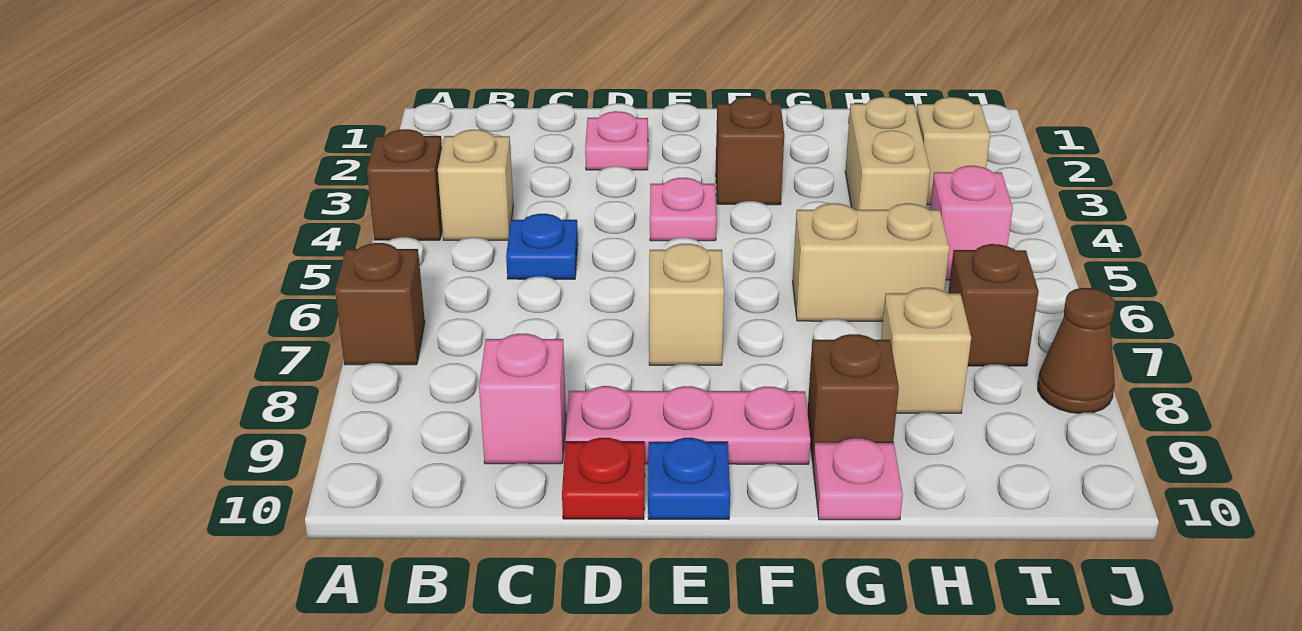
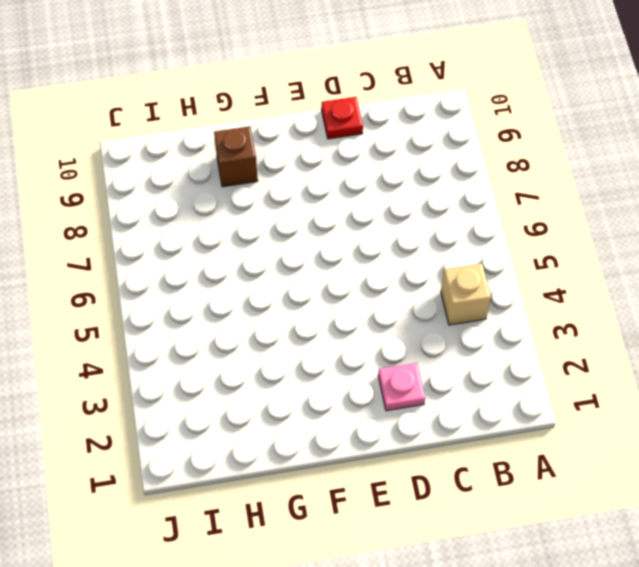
none -> brown 1x1 brick [367,129,442,240]
none -> brown 1x1 brick [335,243,425,365]
none -> blue 1x1 plate [506,214,578,279]

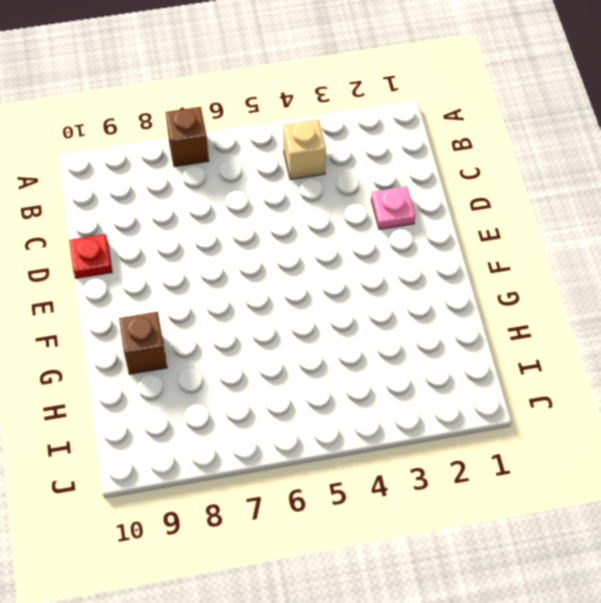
none -> brown 1x1 brick [367,129,442,240]
none -> blue 1x1 plate [506,214,578,279]
none -> pink 1x1 brick [479,334,566,464]

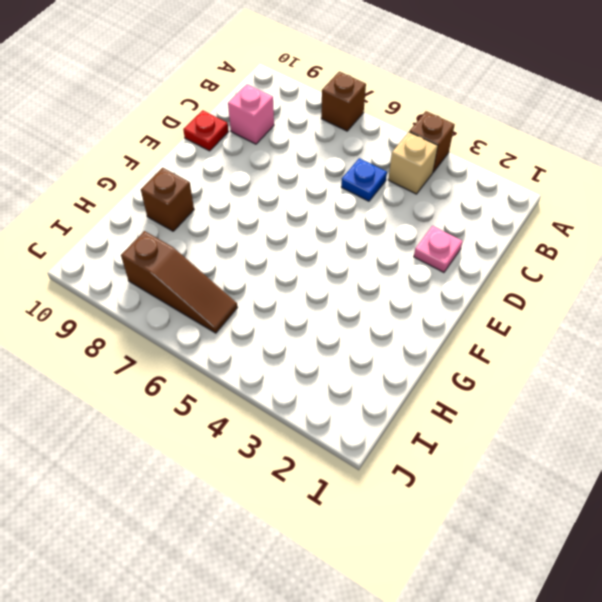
brown 1x3 slope [121,231,237,333] -> brown 1x1 brick [949,244,1039,366]
none -> pink 1x3 plate [566,386,810,464]
none -> pink 1x1 plate [650,178,716,241]
none -> tan 1x1 brick [649,244,724,365]

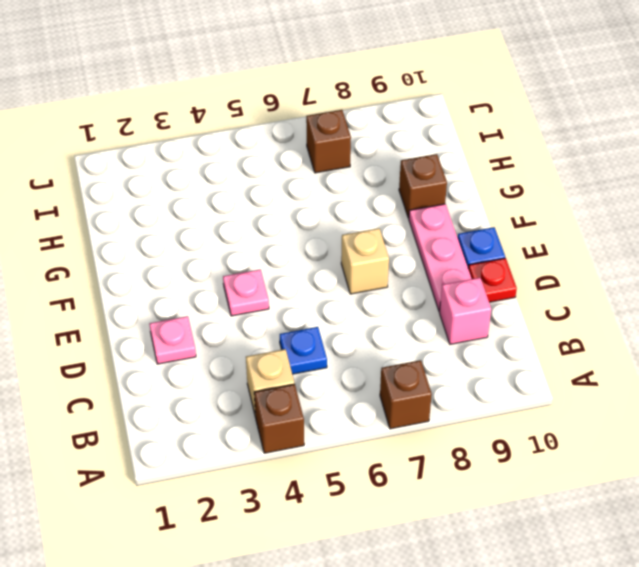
none -> brown 1x1 brick [716,97,784,205]
none -> tan 1x2 brick [793,203,949,321]
none -> pink 1x1 plate [813,438,903,520]

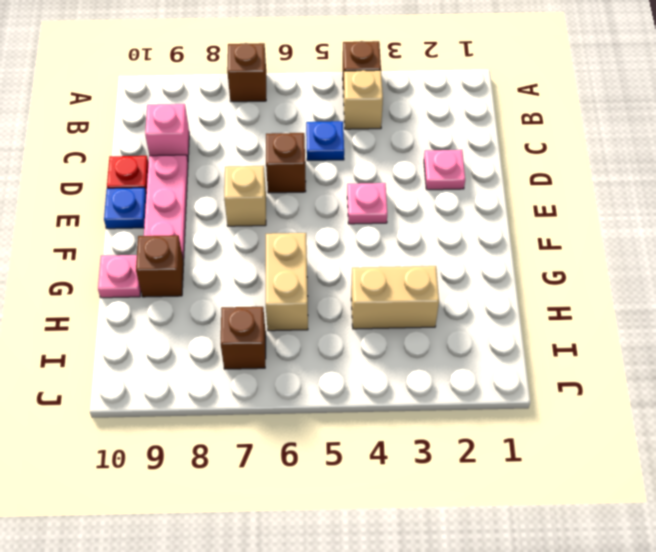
brown 1x1 brick [266,133,306,193] -> brown 1x1 brick moved to [716,97,784,205]
none -> tan 1x1 brick [881,288,971,413]
none -> tan 1x1 brick [916,97,990,205]
none -> pink 1x1 brick [930,166,1013,280]

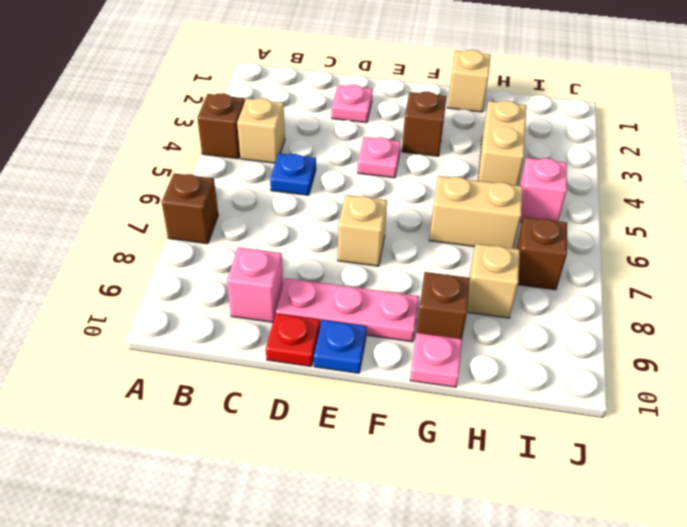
tan 1x1 brick [447,50,491,112] -> tan 1x1 brick moved to [916,97,990,205]
none -> brown 1x1 cone [1038,288,1115,413]

